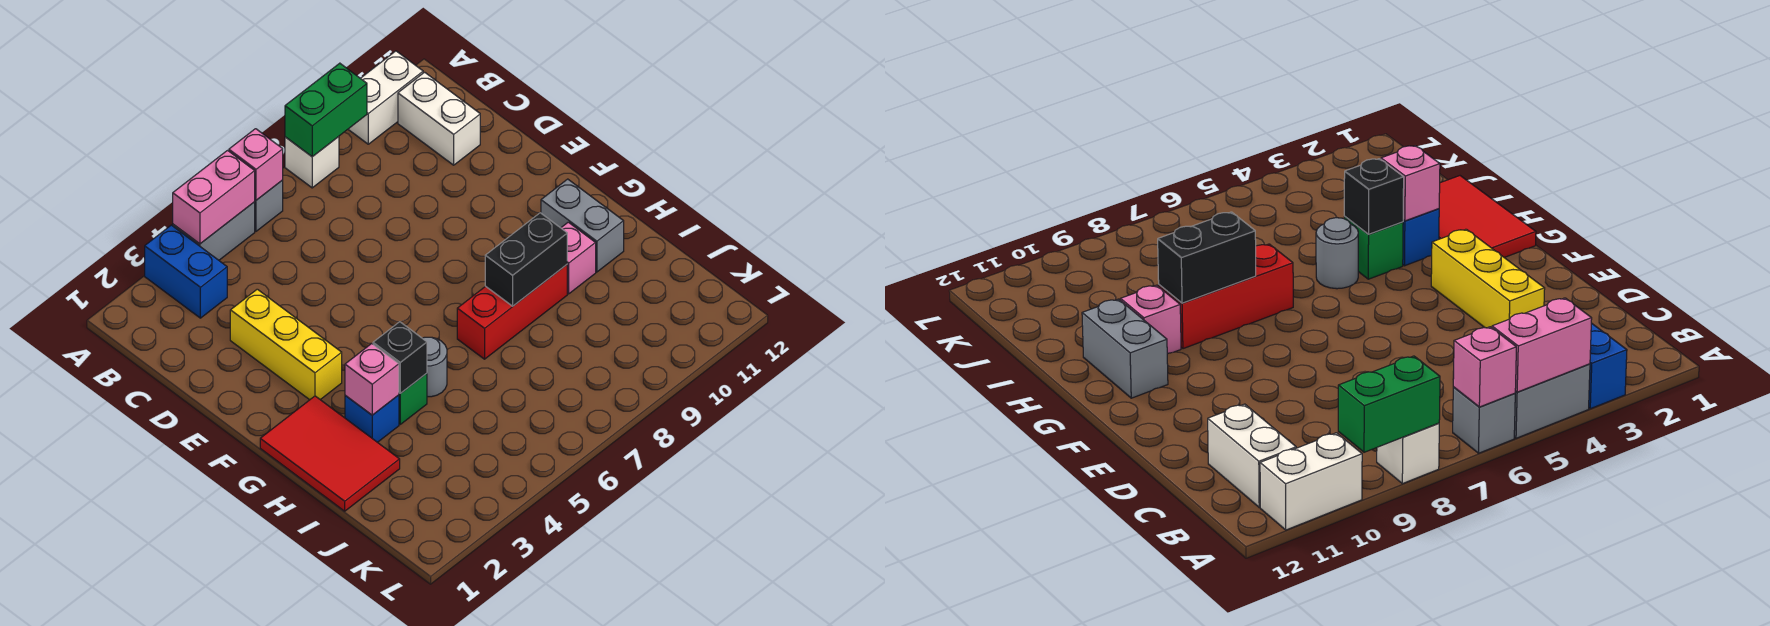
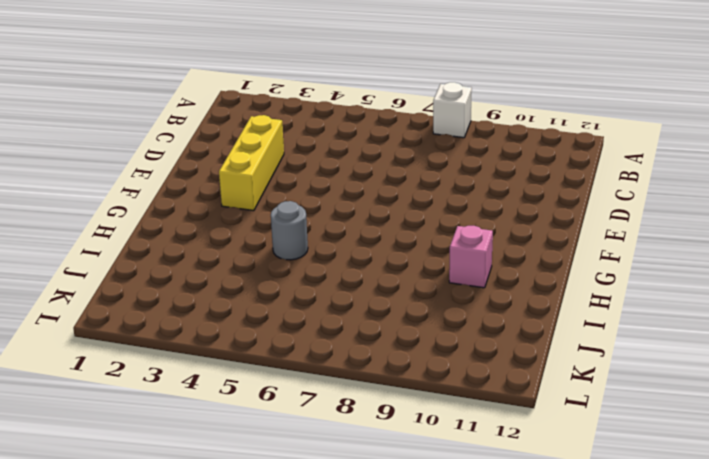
none -> blue 1x2 brick [145,225,227,318]
none -> grey 1x2 brick [173,202,255,260]
none -> grey 1x1 brick [255,180,283,231]

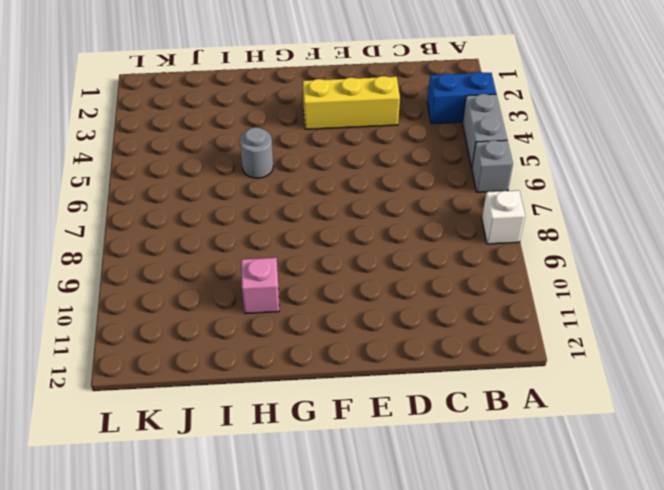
none -> white 1x2 brick [348,51,423,144]
none -> white 1x2 brick [398,72,480,165]
none -> red 2x3 tile [260,396,400,511]

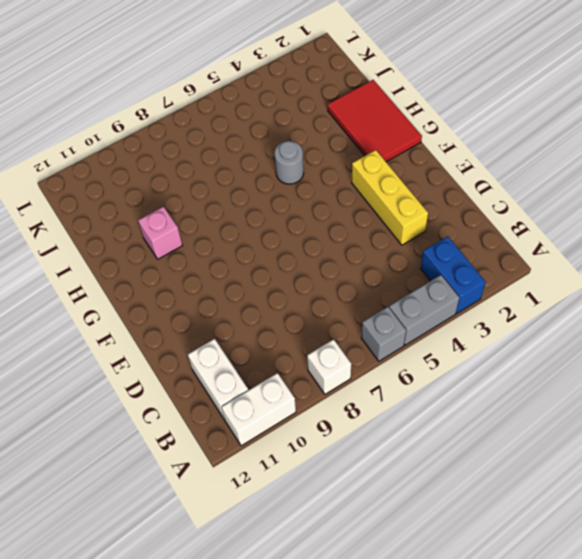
none -> grey 1x2 brick [541,179,624,272]
none -> blue 1x1 brick [345,395,399,442]
none -> green 1x1 brick [399,373,427,424]

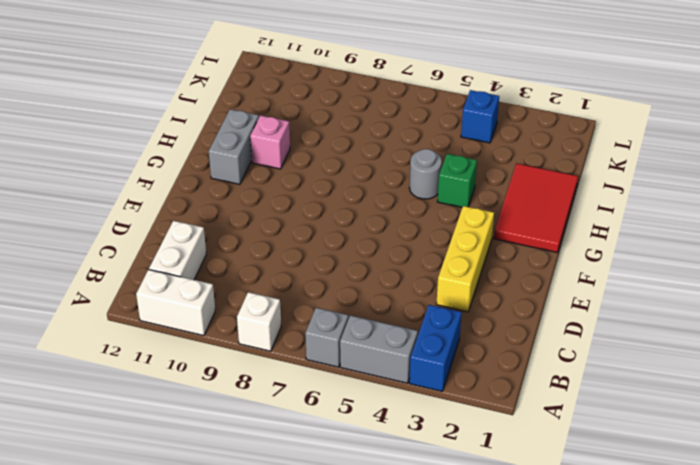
blue 1x1 brick [461,90,499,143] -> blue 1x1 brick moved to [345,395,399,442]
none -> red 1x3 brick [457,265,567,359]
none -> pink 1x2 brick [173,151,255,244]
none -> pink 1x1 brick [229,129,283,200]

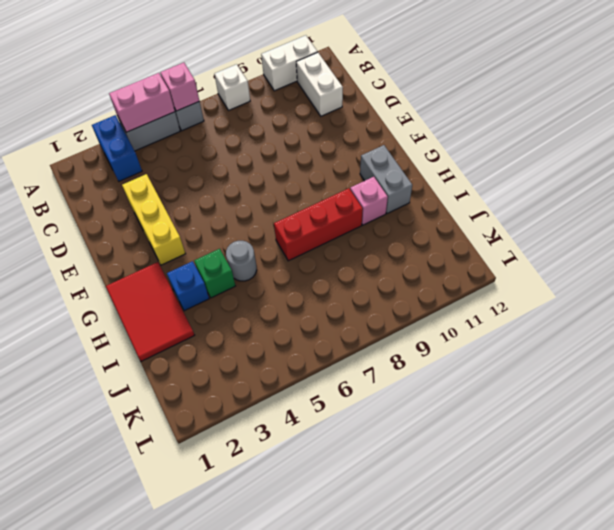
none -> green 1x2 brick [285,63,367,157]
none -> pink 1x1 brick [345,343,399,415]
none -> black 1x1 brick [373,322,427,393]

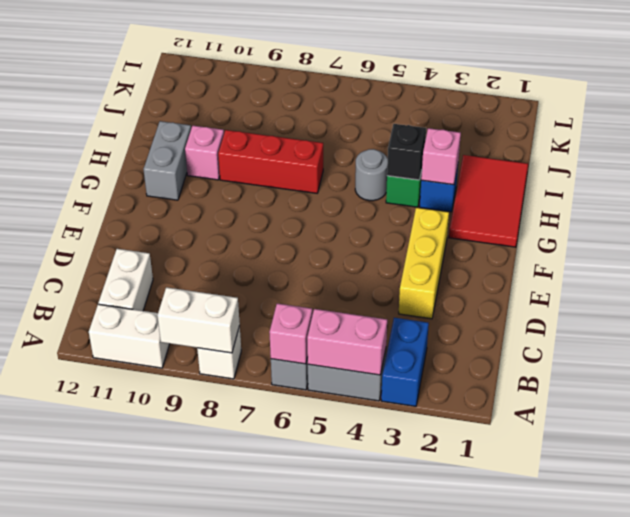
white 1x2 brick [157,287,240,353] -> green 1x2 brick [285,63,367,157]
none -> black 1x2 brick [485,213,567,306]

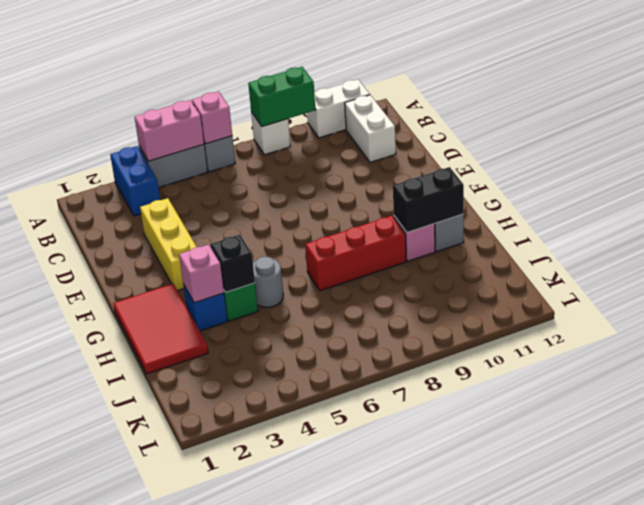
black 1x2 brick [393,167,464,233] -> black 1x2 brick moved to [485,213,567,306]

